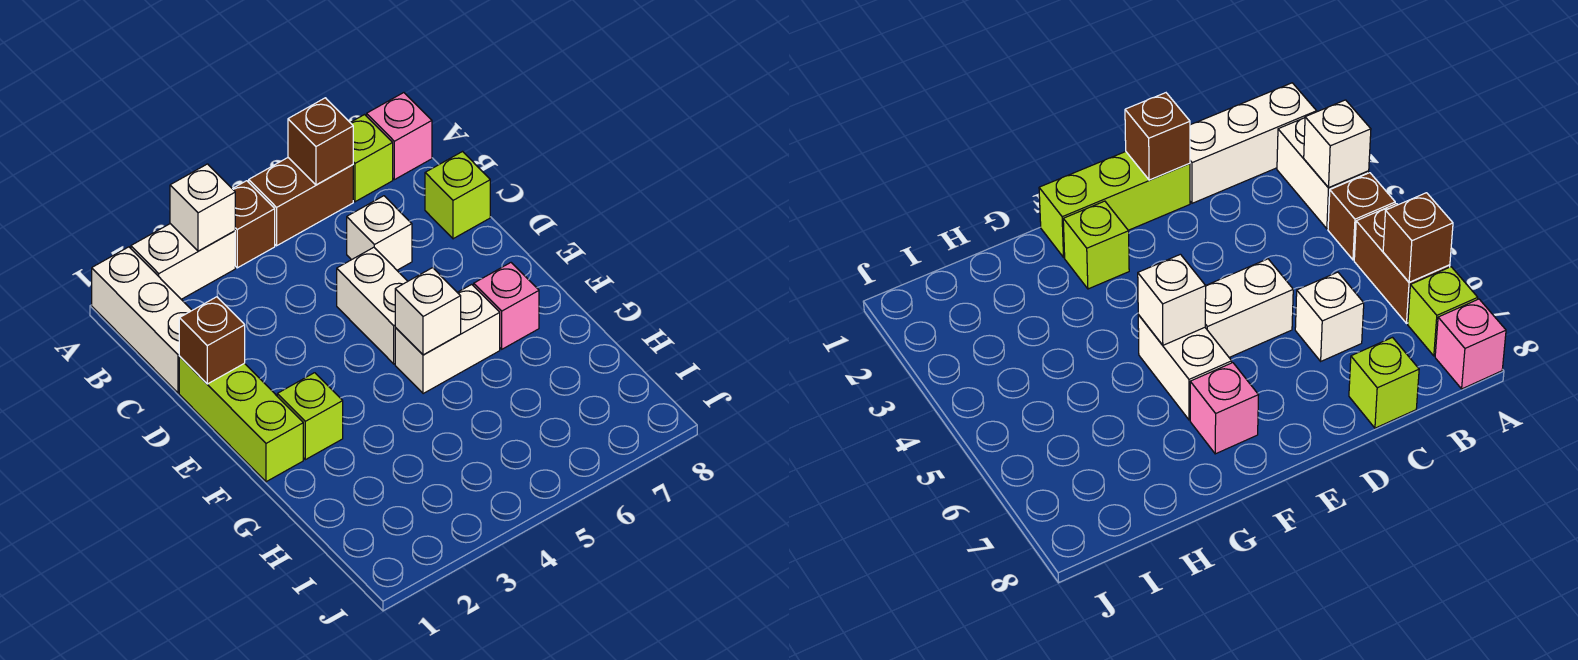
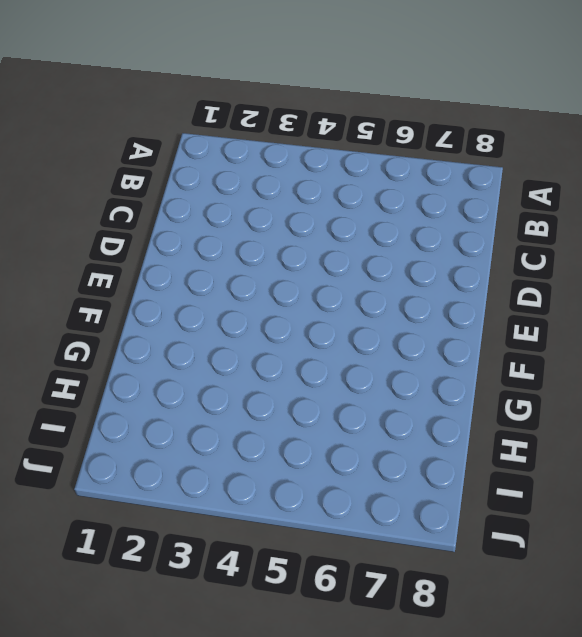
none -> white 1x3 brick [92,247,192,393]
none -> white 1x2 brick [131,224,235,299]
none -> brown 1x1 brick [233,181,275,268]

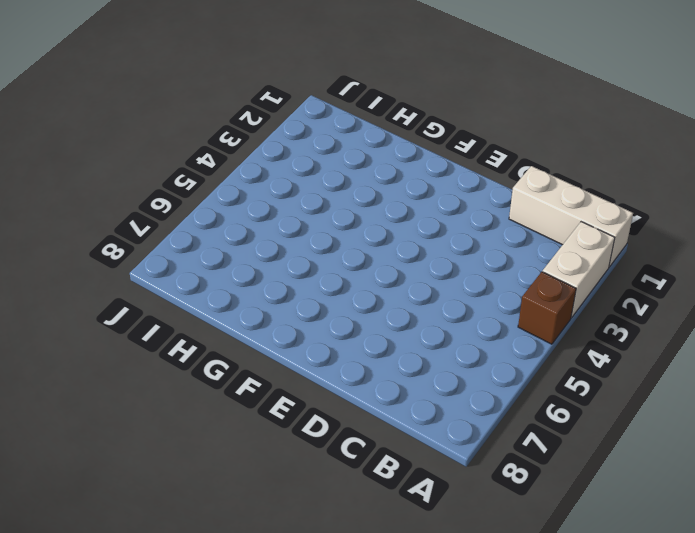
none -> brown 1x2 brick [249,158,353,246]
none -> lime 1x1 brick [350,115,393,202]
none -> pink 1x1 brick [367,93,432,180]

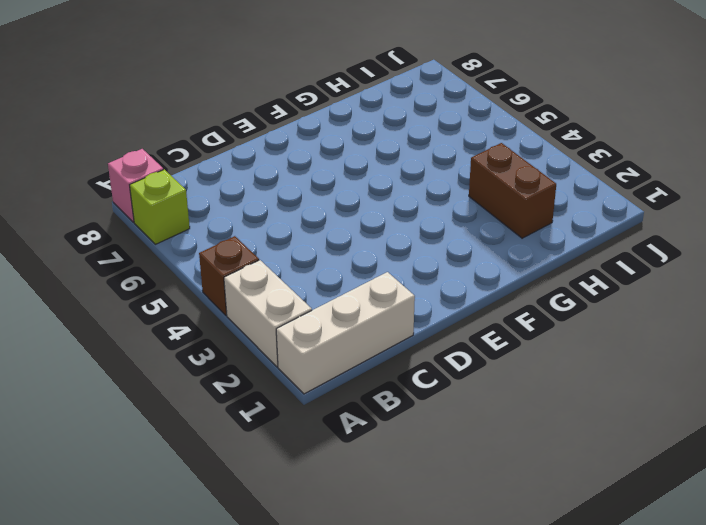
brown 1x2 brick [469,143,556,238] -> brown 1x2 brick moved to [249,158,353,246]
none -> white 1x1 brick [347,196,412,270]
none -> lime 1x1 brick [425,152,490,239]
none -> lime 1x3 brick [179,357,303,482]

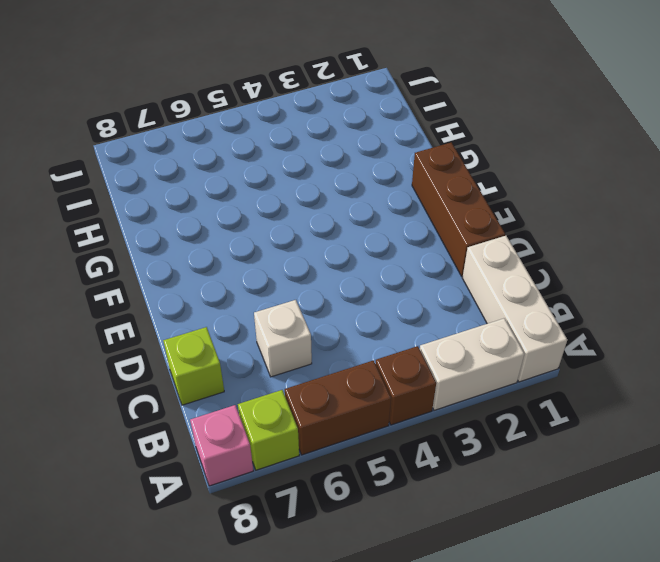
brown 1x3 brick [412,142,505,276] -> lime 1x3 brick [179,357,303,482]
none -> white 1x2 brick [337,247,408,364]
none -> lime 1x1 brick [277,373,343,460]
none -> white 1x2 brick [395,284,500,394]

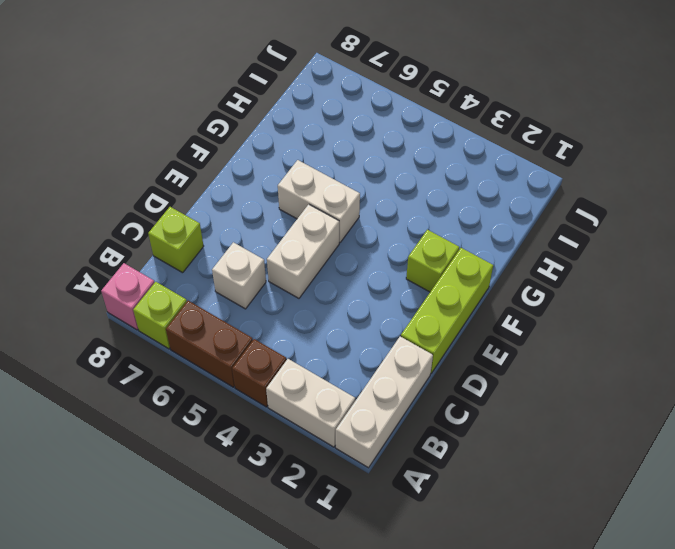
none -> pink 1x1 brick [474,263,539,349]
none -> white 1x1 brick [170,164,235,251]
none -> brown 1x1 brick [288,98,353,185]

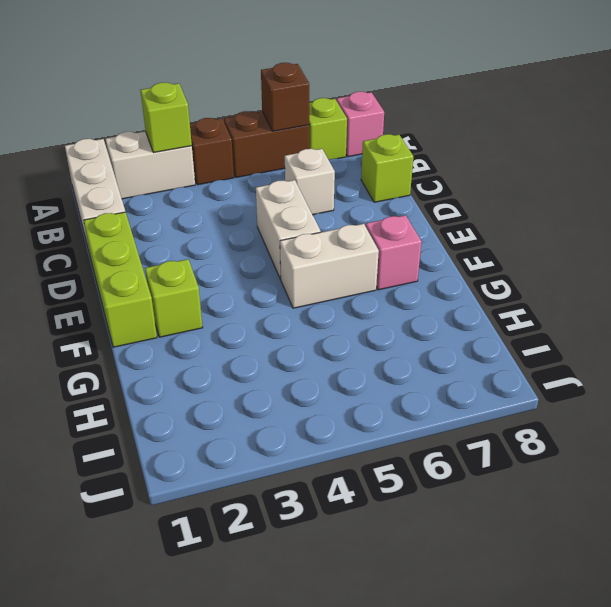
lime 1x1 brick [141,82,192,153] -> white 1x1 brick [170,164,235,251]
none -> brown 1x1 brick [179,297,245,384]
none -> white 1x1 brick [395,268,461,355]

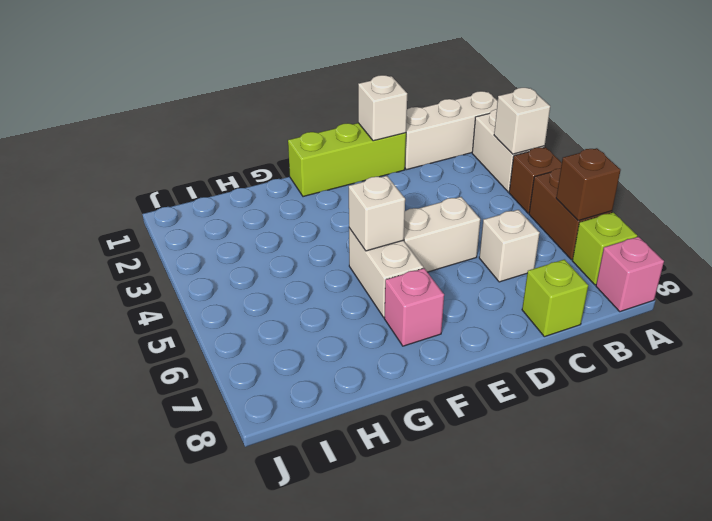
white 1x1 brick [358,75,407,141] -> brown 1x1 brick [179,297,245,384]
none -> lime 1x1 brick [277,373,343,460]

